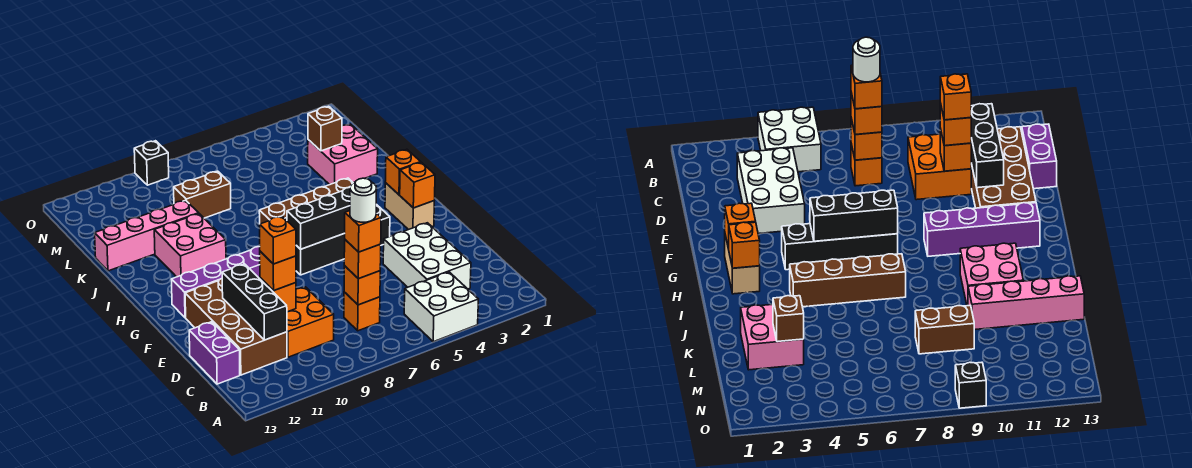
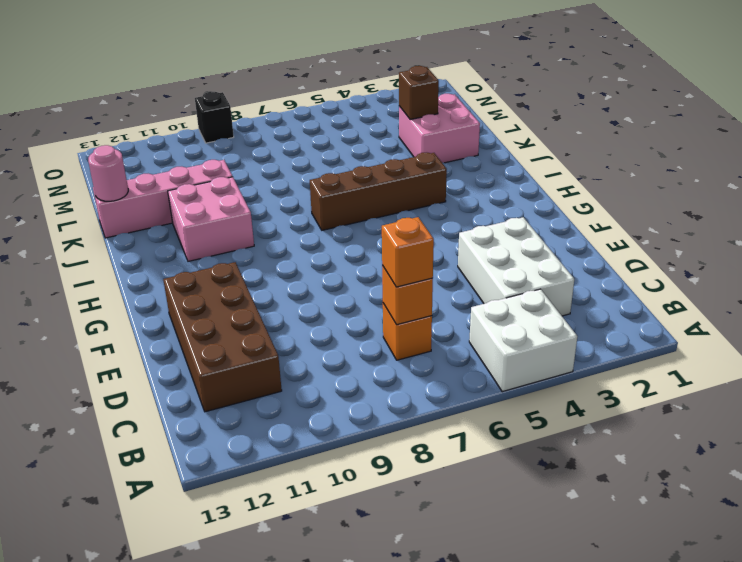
pink 1x1 round brick [88,145,128,201] -> none
none -> orange 2x2 brick [287,287,334,357]
none -> purple 1x2 brick [189,322,240,384]
none -> tan 1x2 brick [385,183,434,230]

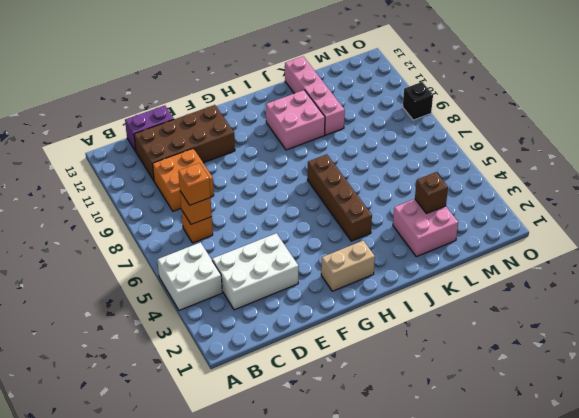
none -> black 1x4 brick [296,204,390,275]
none -> purple 1x4 brick [172,247,260,318]
none -> brown 1x2 brick [174,171,231,218]

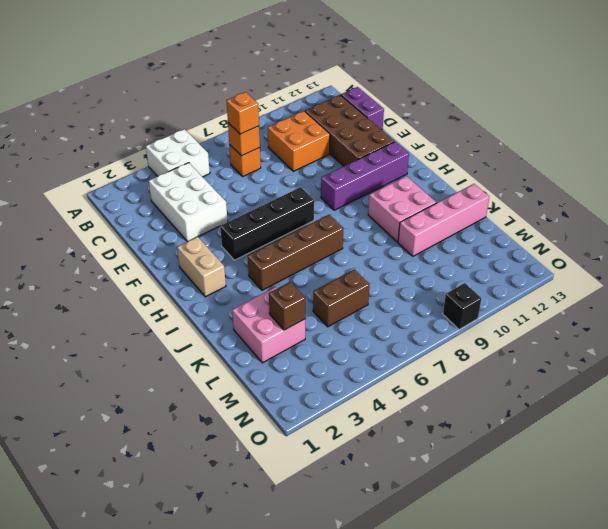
brown 1x2 brick [313,269,370,327] -> brown 1x2 brick moved to [174,171,231,218]
none -> black 1x3 brick [222,264,287,340]
none -> orange 1x1 brick [260,278,296,312]
none -> orange 1x1 brick [400,162,435,208]

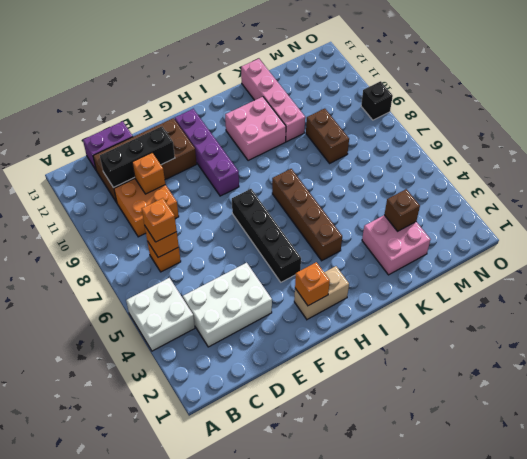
none -> black 1x3 brick [287,188,350,249]
none -> orange 1x1 brick [385,149,421,195]
none -> orange 1x1 brick [260,251,296,291]

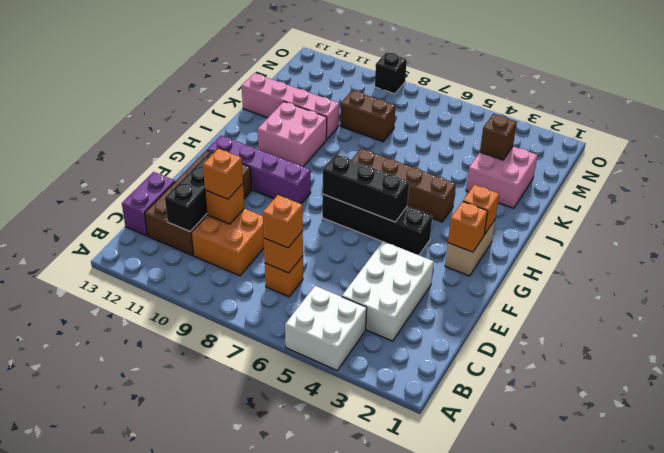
none -> orange 1x1 brick [344,211,381,252]
none -> orange 1x1 brick [260,216,296,264]
none -> white 1x1 round brick [350,178,377,222]

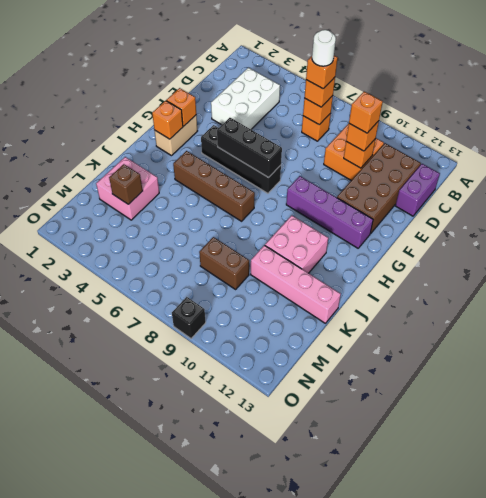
none -> white 2x2 brick [404,272,478,342]
none -> black 1x3 brick [222,264,287,340]

